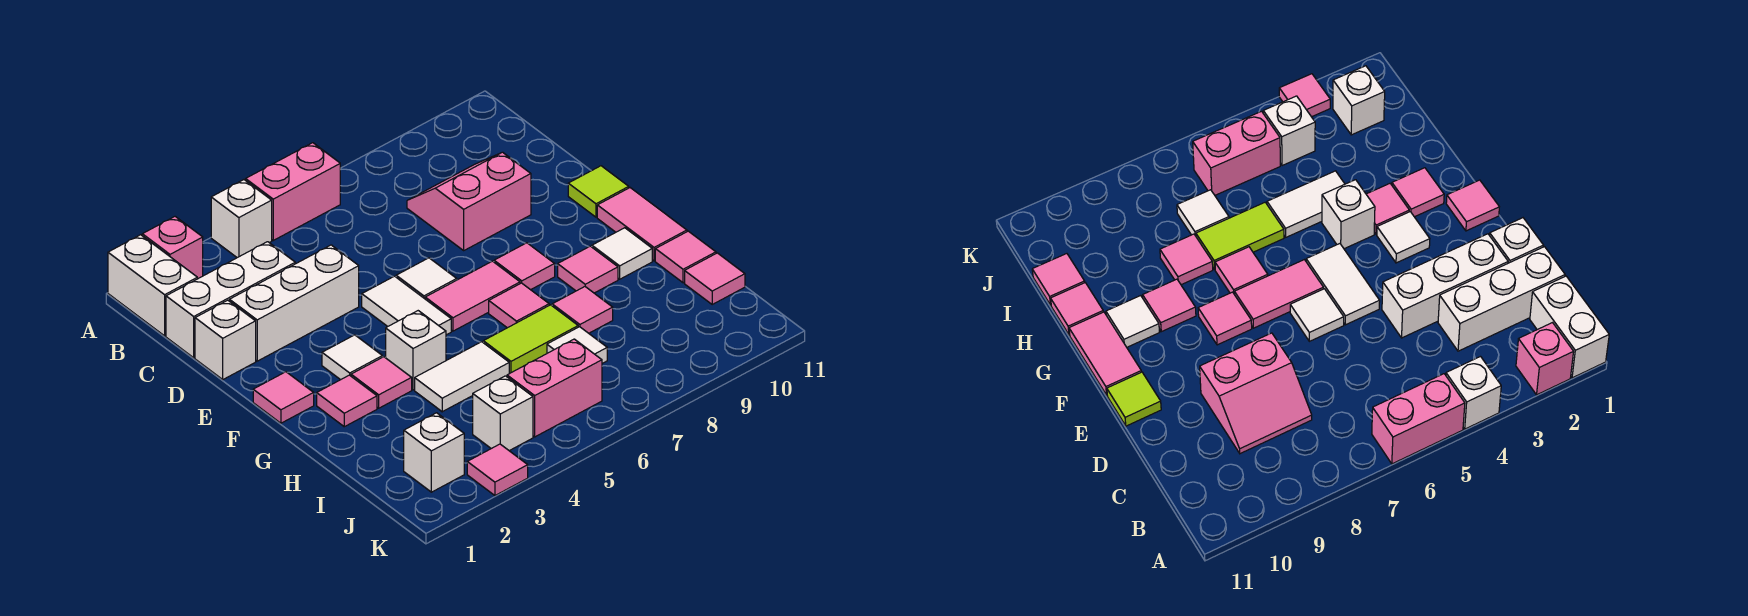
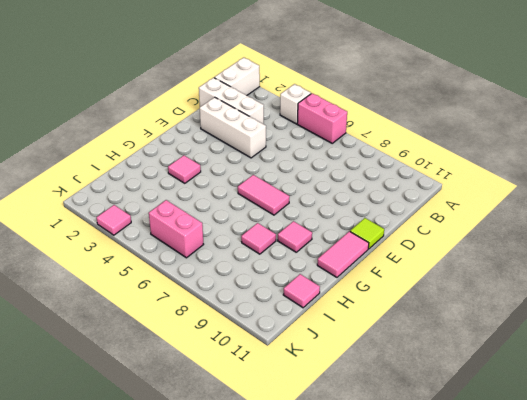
none -> pink 1x1 brick [142,217,203,279]
none -> pink 2x2 slope [407,152,531,250]
none -> white 1x1 brick [195,300,256,379]
none -> white 1x2 tile [362,276,451,335]

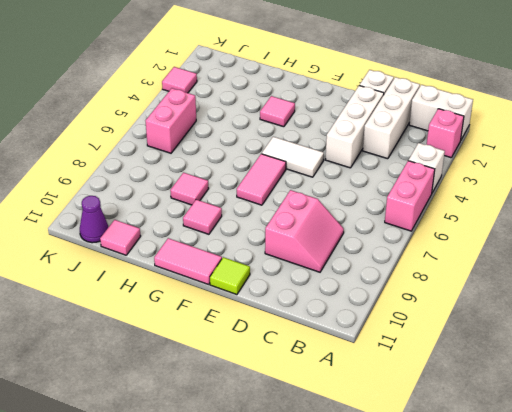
purple 1x1 cone [80,196,108,243] -> none
none -> white 1x1 tile [396,258,457,299]
none -> pink 1x1 tile [253,372,314,423]
none -> white 1x1 tile [322,335,382,380]
none -> pink 1x1 tile [494,243,555,290]

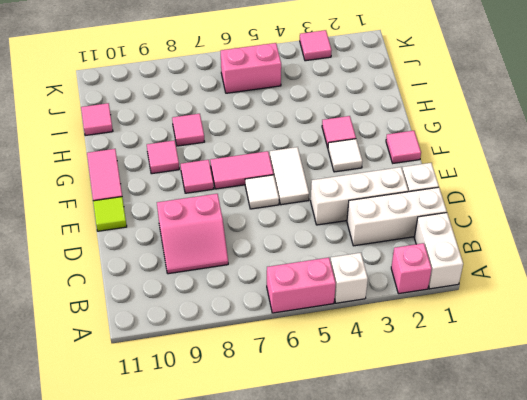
none -> pink 1x1 tile [317,375,377,427]
none -> white 1x1 brick [386,311,446,390]
none -> pink 1x1 tile [489,283,549,328]
none -> white 1x1 tile [592,228,652,279]

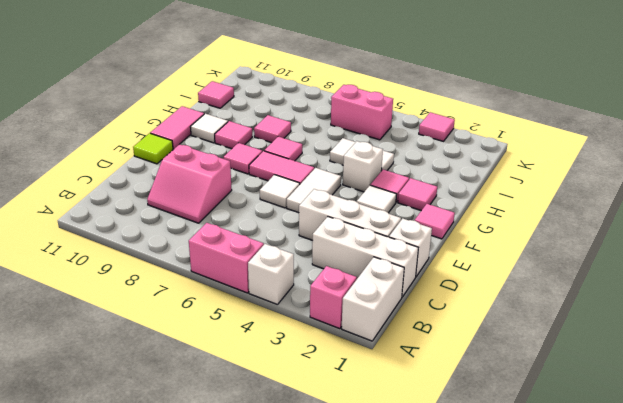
none -> lime 1x2 tile [483,305,578,374]
none -> pink 1x1 tile [655,231,716,283]
none -> white 1x1 tile [547,327,607,363]
none -> white 1x1 brick [404,413,464,492]

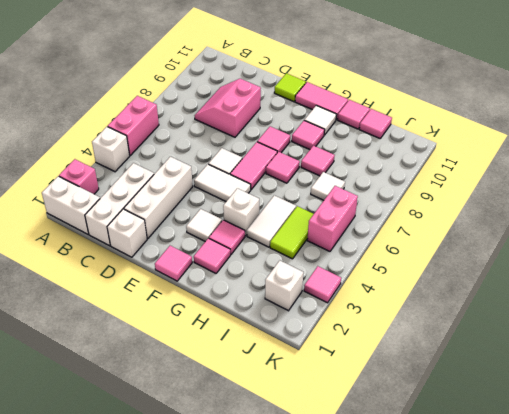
lime 1x2 tile [270,206,313,259] -> lime 1x2 tile moved to [483,305,578,374]
none -> white 1x1 brick [473,376,533,451]

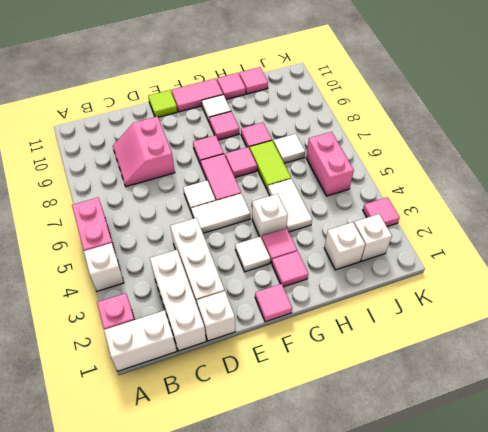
white 1x1 brick [324,222,365,270] -> white 1x1 brick moved to [473,376,533,451]

